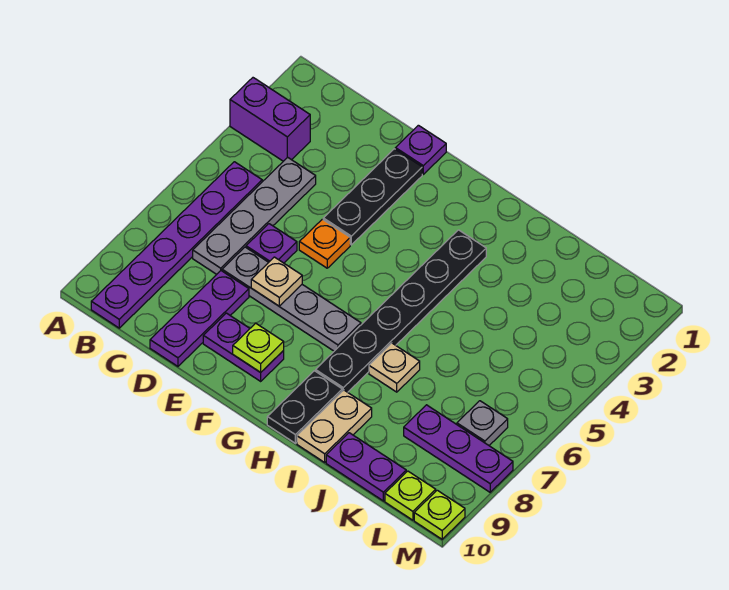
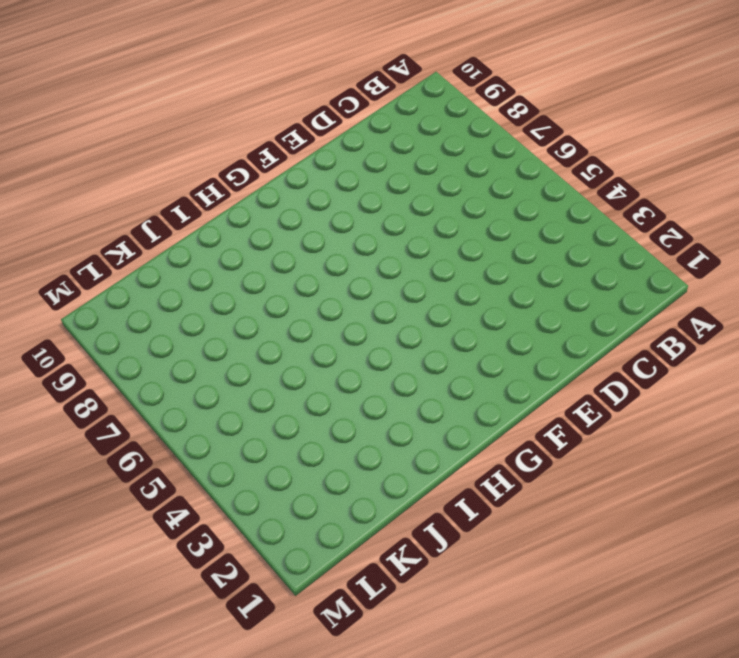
none -> purple 1x2 brick [230,78,310,161]
none -> purple 1x6 plate [91,162,262,328]
none -> grey 1x4 plate [193,157,316,274]

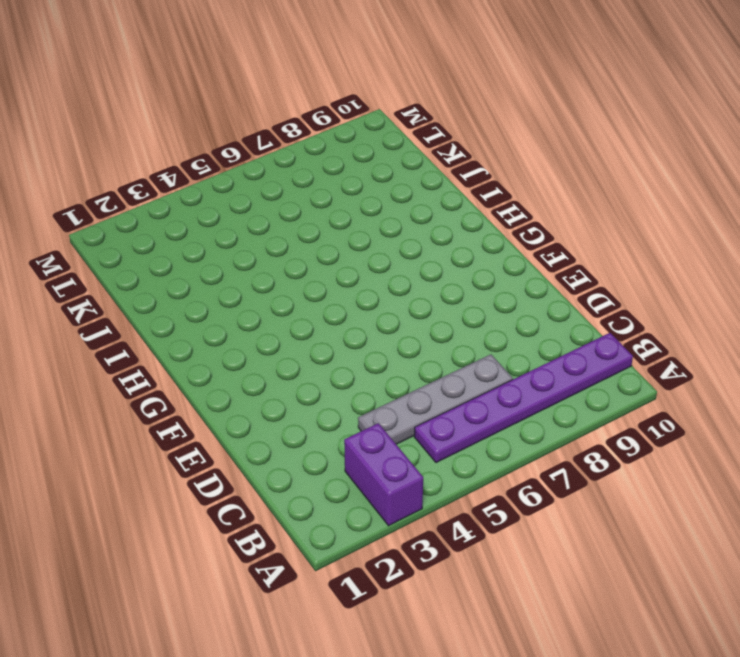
none -> purple 1x1 plate [246,224,297,263]
none -> grey 1x4 plate [222,247,361,351]
none -> purple 1x3 plate [150,271,249,366]

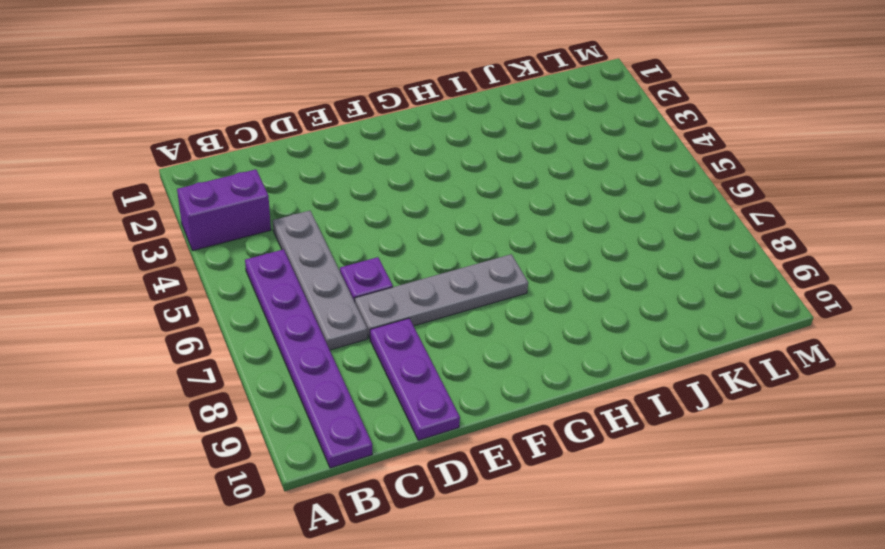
none -> purple 1x1 plate [395,125,446,174]
none -> black 1x3 plate [323,149,422,245]
none -> orange 1x1 plate [299,219,350,268]

